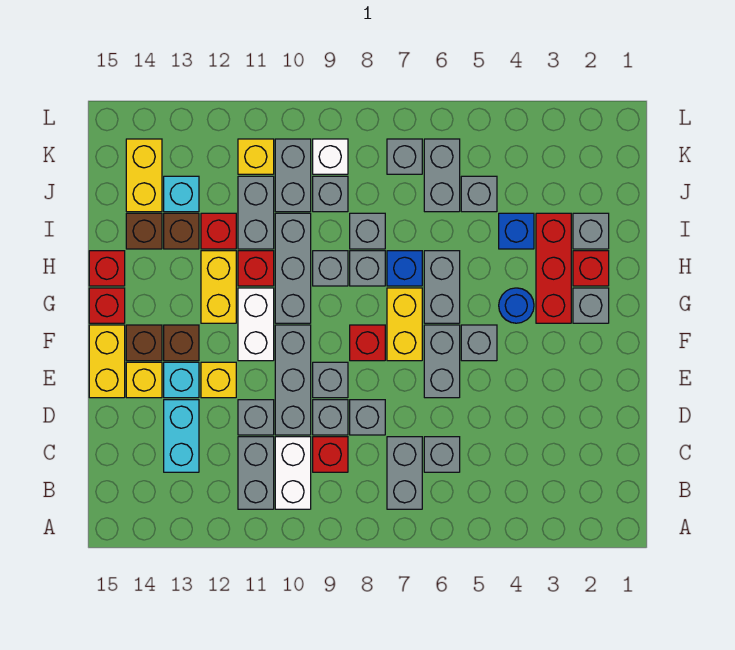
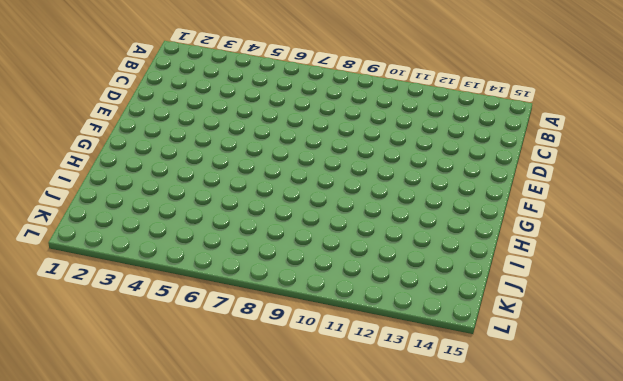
none -> grey 1x2 brick [387,437,422,509]
none -> white 1x2 brick [275,437,311,509]
none -> grey 1x2 brick [238,437,274,509]
none -> grey 1x1 brick [424,437,460,472]

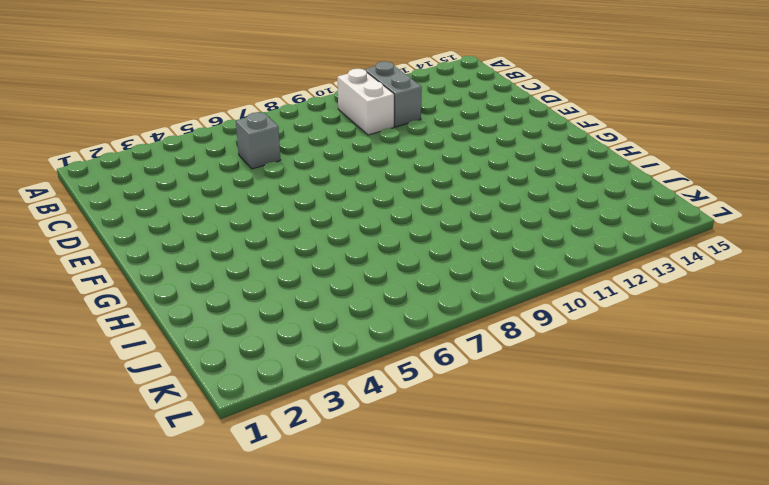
none -> grey 1x2 brick [387,437,422,509]
none -> red 1x1 brick [313,437,348,472]
none -> cyan 1x2 brick [164,400,199,472]
none -> grey 1x1 brick [350,400,385,435]

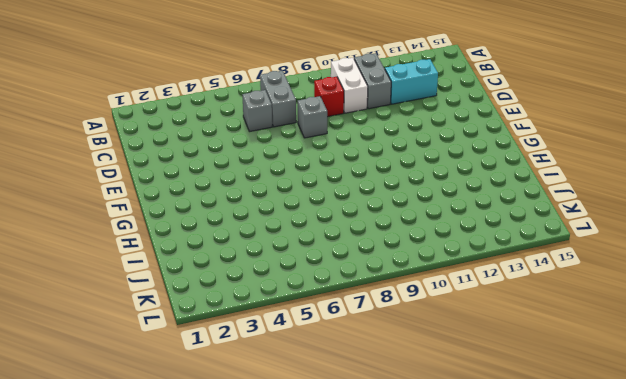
cyan 1x2 brick [385,59,438,104] -> cyan 1x2 brick turned to [164,400,199,472]
none -> grey 1x1 brick [313,400,348,435]
none -> grey 1x3 brick [275,325,311,435]
none -> grey 1x1 brick [238,400,274,435]
none -> grey 1x2 brick [424,325,460,398]

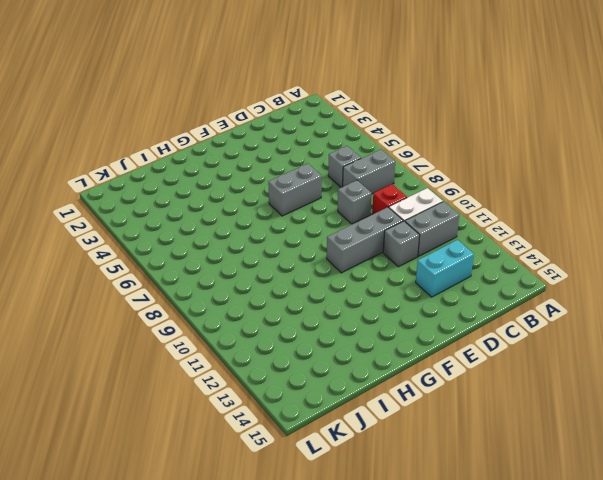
none -> grey 1x1 brick [313,400,348,435]
none -> grey 1x1 brick [313,362,348,398]
none -> yellow 1x1 brick [201,362,236,398]
none -> cyan 1x1 brick [164,362,199,398]

